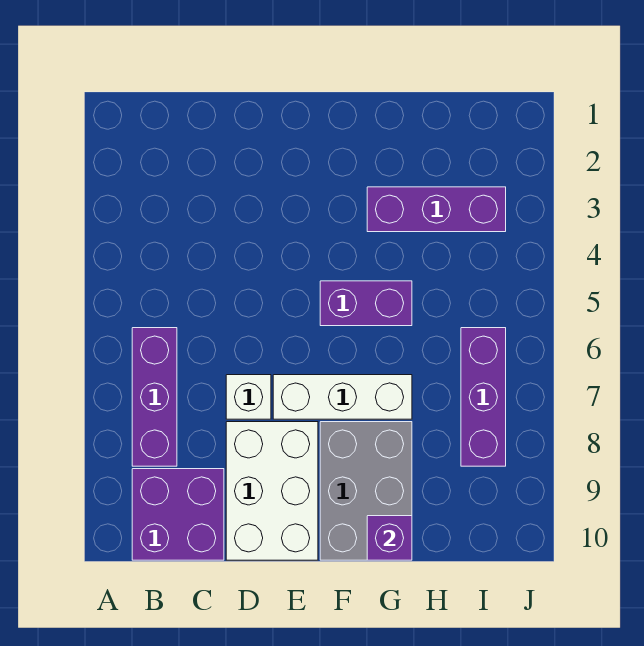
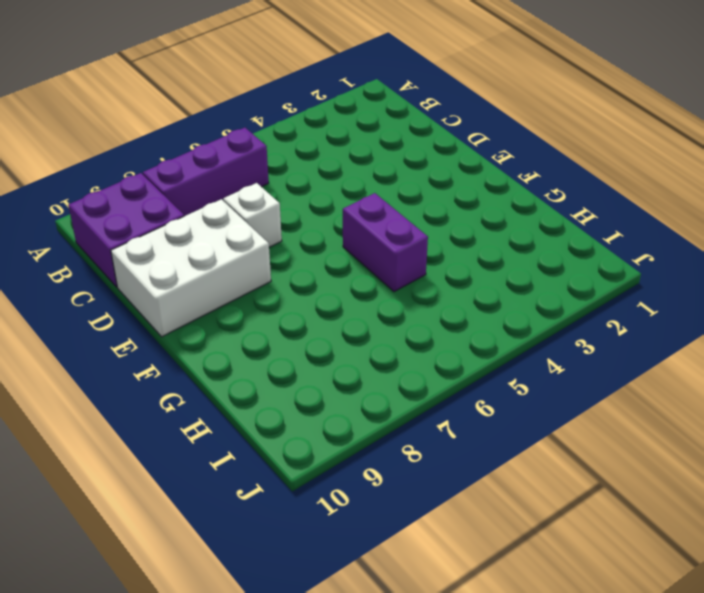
none -> white 1x3 brick [273,375,412,419]
none -> grey 2x3 brick [320,422,412,560]

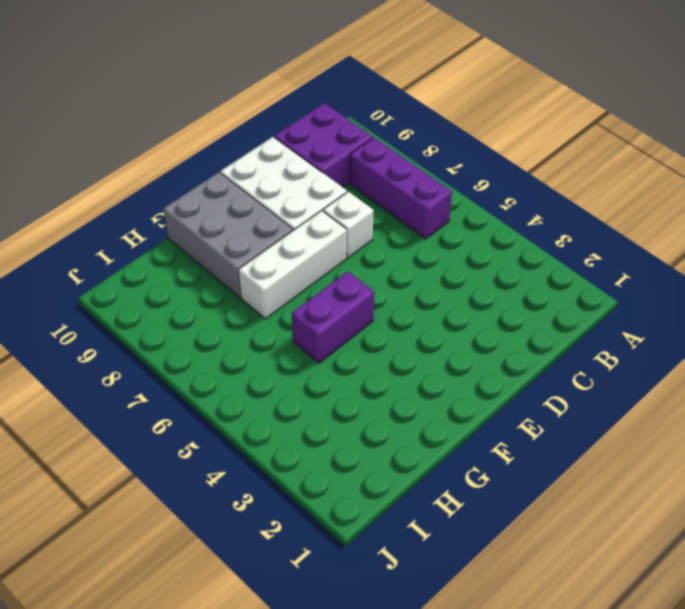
none -> purple 1x3 brick [367,187,506,232]
none -> purple 1x3 brick [461,328,506,466]

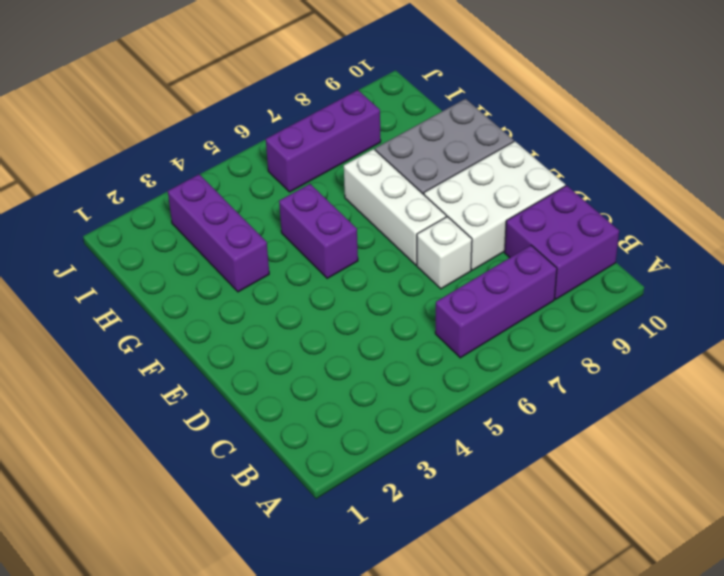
none -> purple 1x1 brick [367,516,412,560]

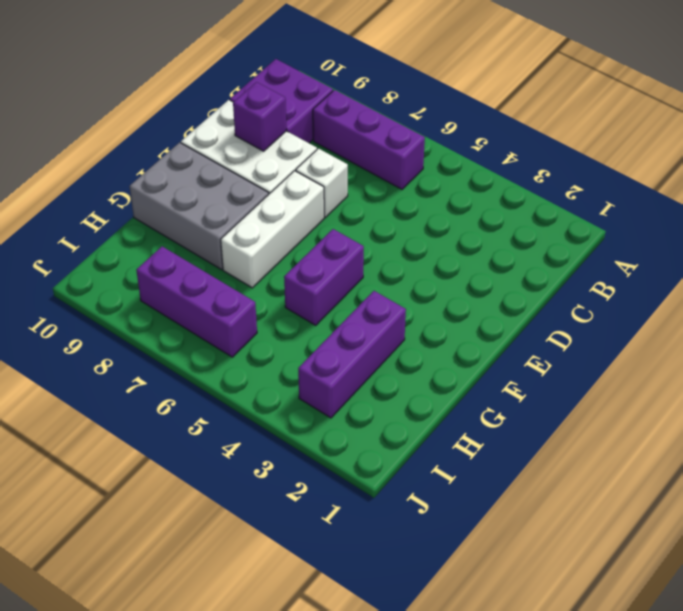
purple 1x1 brick [233,82,287,151] -> purple 1x1 brick moved to [367,516,412,560]

